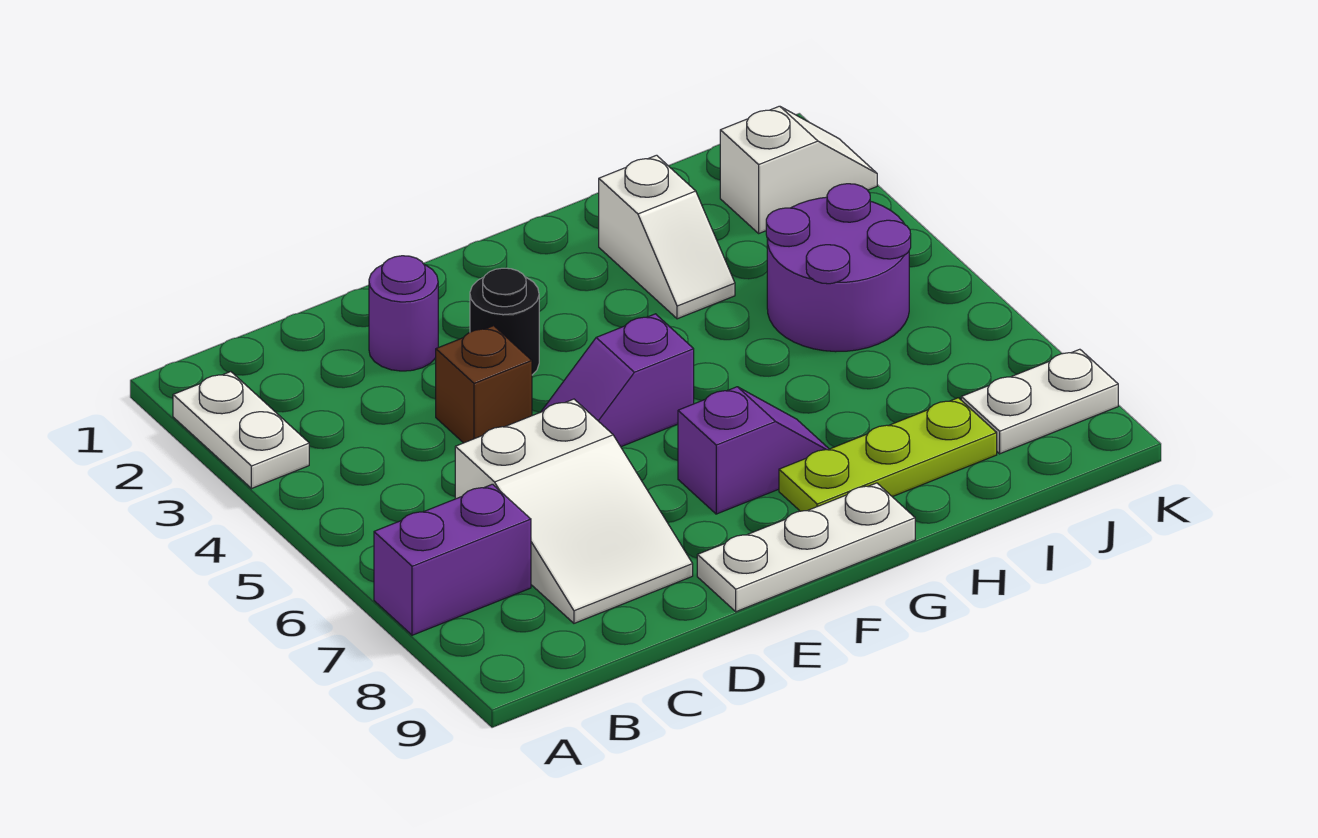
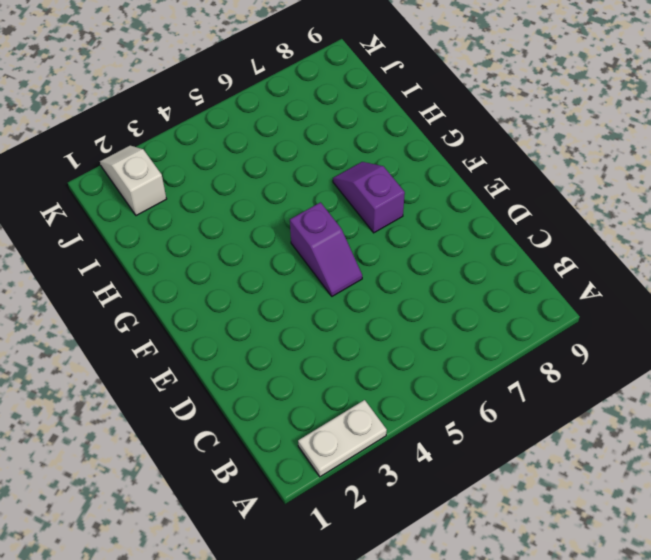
none -> purple 1x2 brick [374,484,531,635]
none -> white 2x3 slope [455,399,693,623]
none -> purple 1x1 round brick [369,256,438,371]

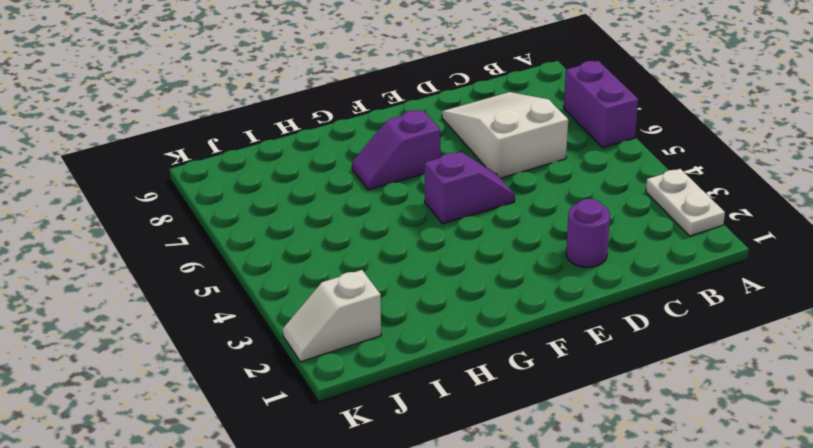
purple 1x2 brick [564,61,638,148] -> purple 1x2 brick turned to [374,484,531,635]
none -> brown 1x1 brick [436,326,532,443]
none -> black 1x1 round brick [470,268,539,375]
none -> white 1x3 plate [697,483,915,612]

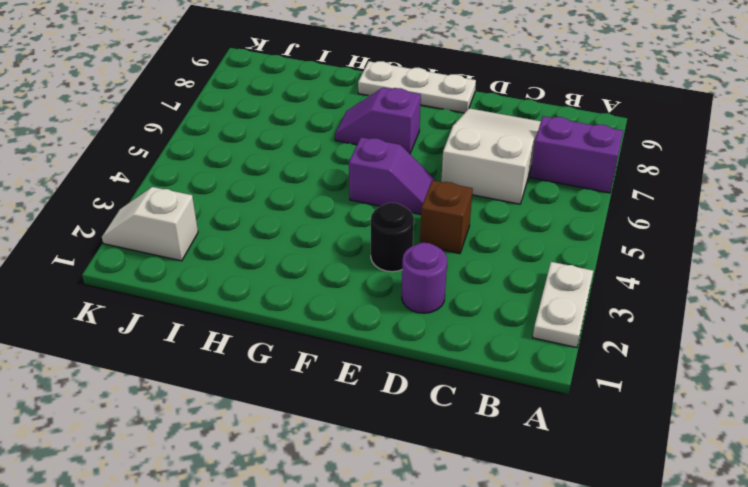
none -> lime 1x3 plate [779,398,997,511]
none -> white 1x2 slope [599,155,735,319]
none -> purple 2x2 round brick [766,184,911,352]

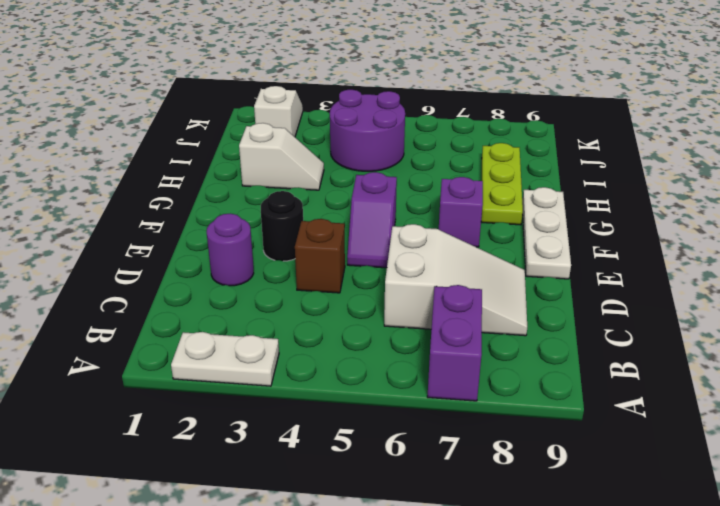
none -> white 1x2 plate [961,349,1118,454]

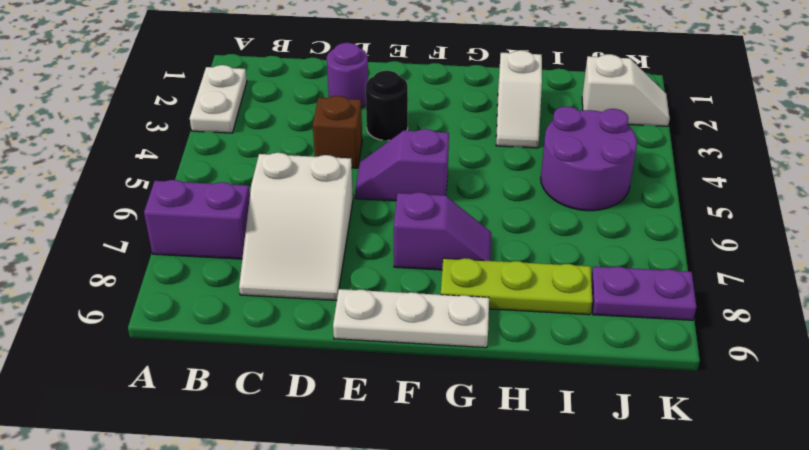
purple 1x2 plate [591,266,696,320] -> white 1x2 plate [961,349,1118,454]

